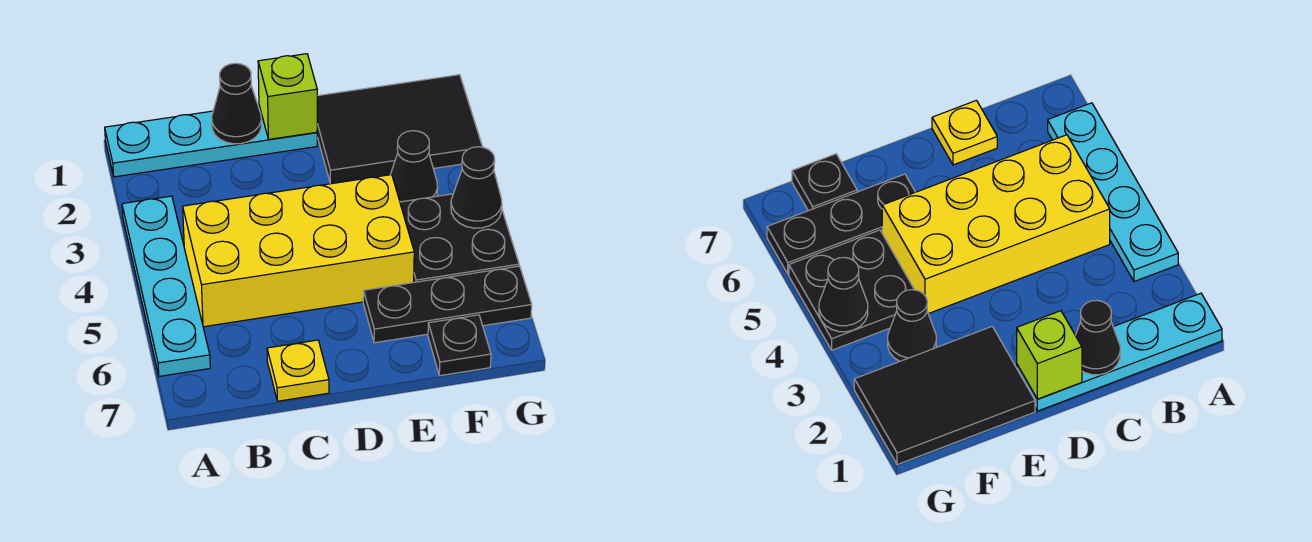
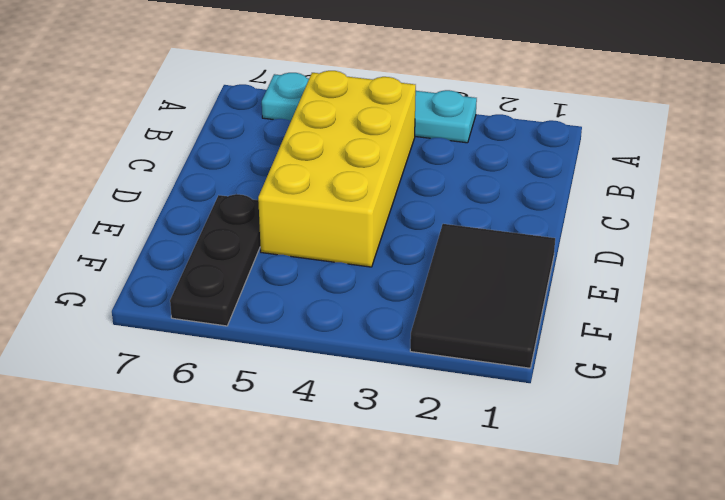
none -> cyan 1x4 plate [105,104,317,177]
none -> yellow 1x1 plate [267,340,329,401]
none -> black 1x1 cone [390,131,438,202]

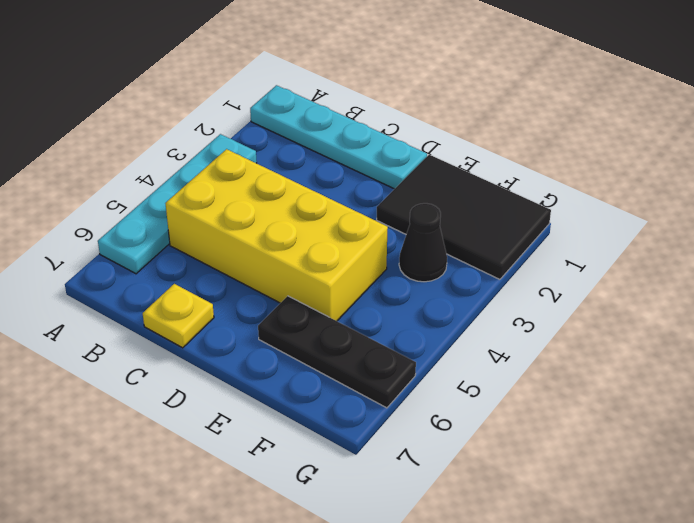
none -> black 2x2 plate [400,194,519,282]
none -> black 1x1 plate [428,315,491,376]
none -> black 1x1 cone [212,63,261,144]

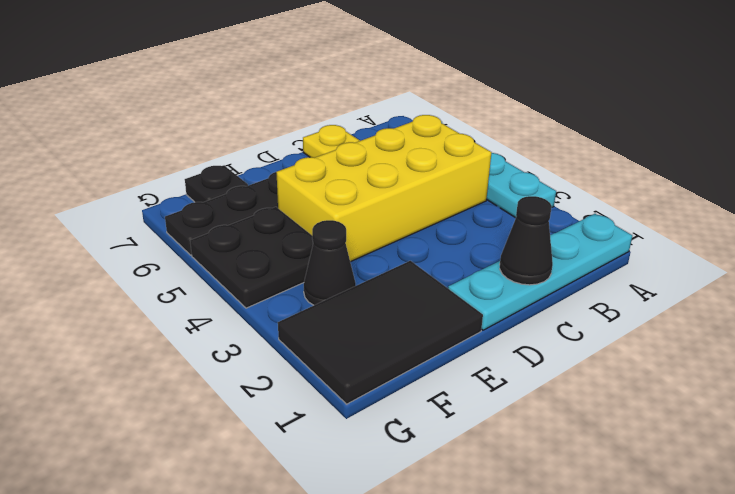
none -> lime 1x1 brick [258,54,317,139]
none -> black 1x1 cone [451,147,502,228]

